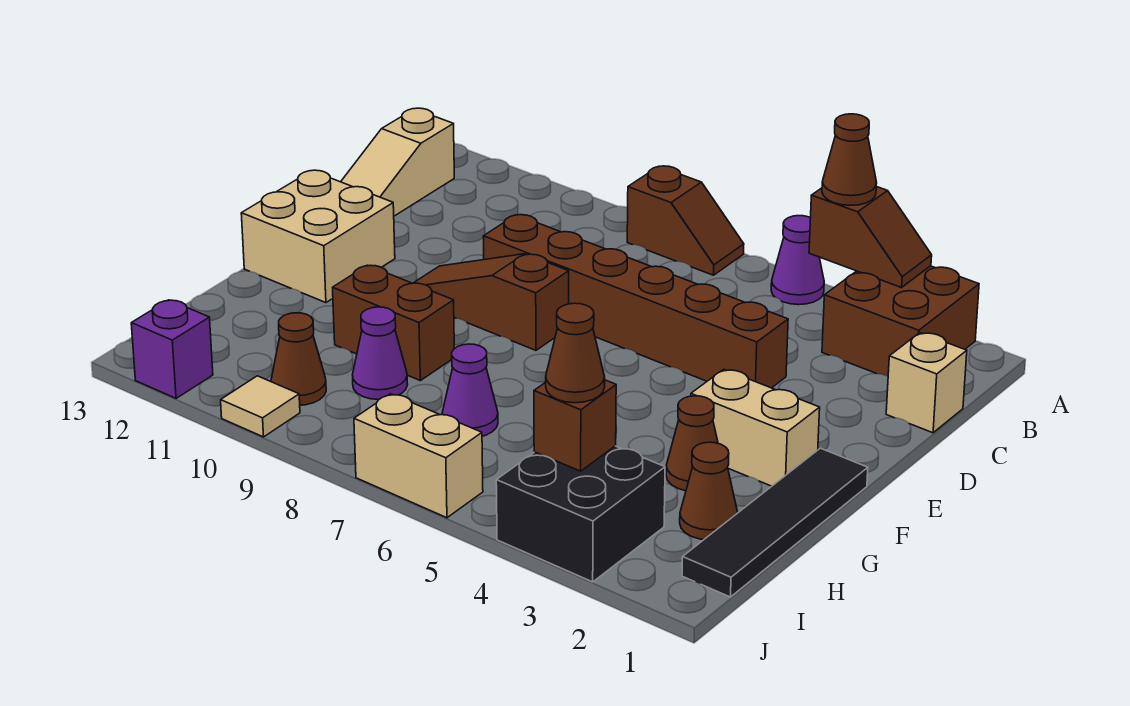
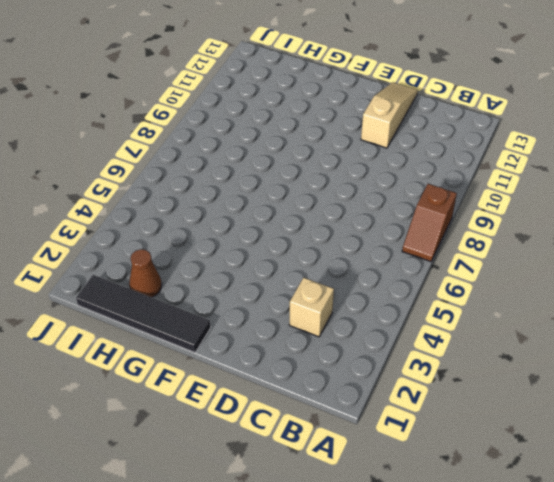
tan 1x1 brick [289,278,334,337] -> tan 1x1 brick moved to [886,333,967,433]
tan 1x3 slope [361,82,418,148] -> tan 1x3 slope turned to [341,108,454,216]
none -> brown 2x2 brick [822,266,979,376]
none -> purple 1x1 cone [771,216,824,305]
none -> brown 1x6 brick [483,215,788,388]

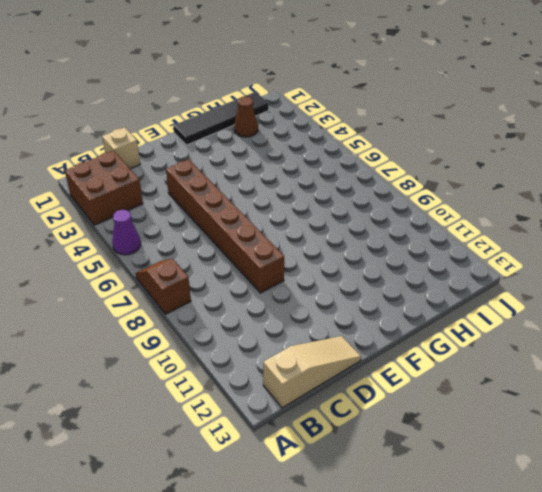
none -> brown 1x3 slope [414,254,569,350]
none -> tan 2x2 brick [241,170,395,303]
none -> tan 1x2 brick [691,369,820,486]

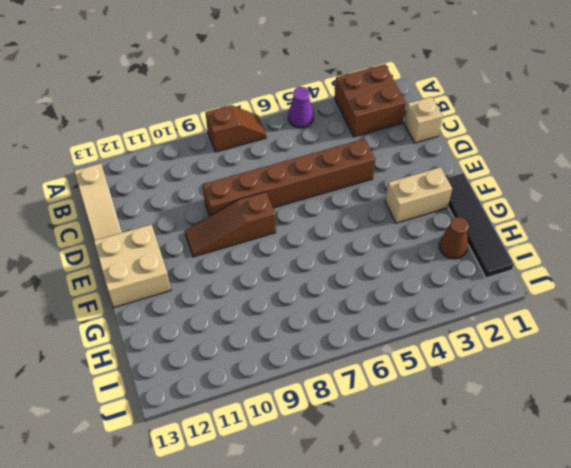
none -> brown 1x1 cone [666,396,718,491]
none -> brown 1x2 brick [333,265,454,381]
none -> purple 1x1 cone [442,344,498,436]

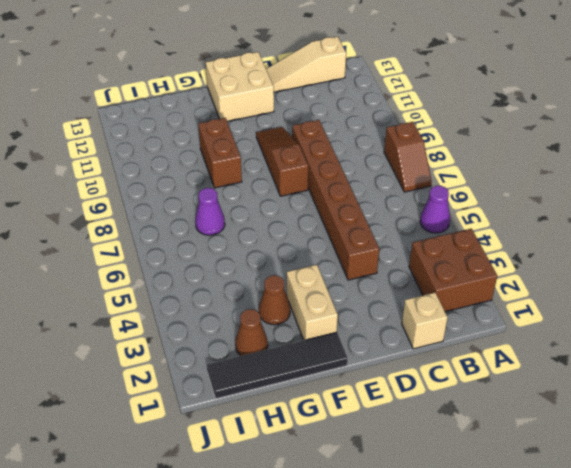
none -> purple 1x1 cone [353,307,408,400]
none -> black 2x2 brick [496,446,665,582]
none -> brown 1x1 cone [271,313,326,405]

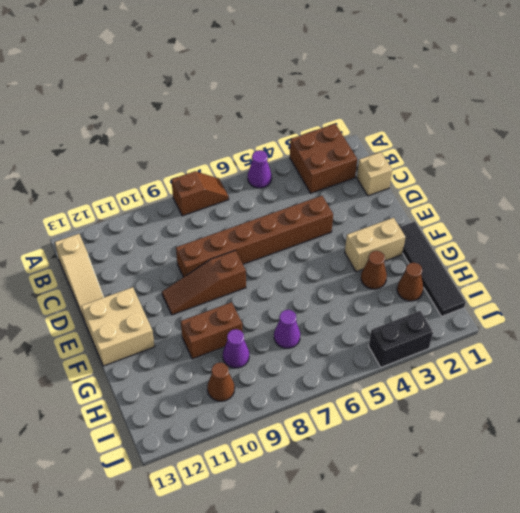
black 1x2 brick [369,311,433,367] -> black 2x2 brick [496,446,665,582]
none -> tan 1x2 brick [354,394,483,518]
none -> tan 1x1 tile [221,376,300,437]
none -> purple 1x1 brick [131,300,213,398]

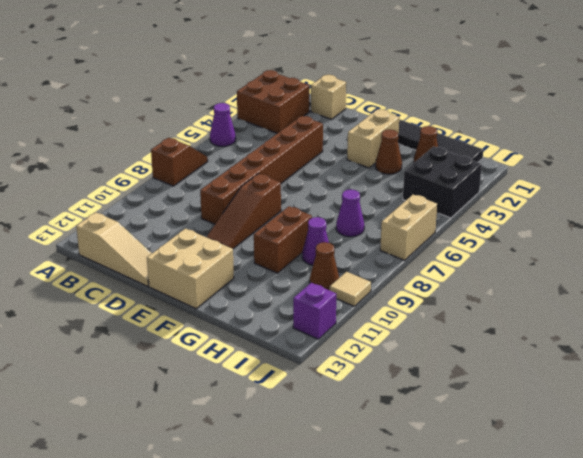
none -> brown 1x2 slope [809,187,932,288]
none -> brown 1x1 brick [534,380,616,471]
none -> brown 1x1 cone [822,114,877,205]

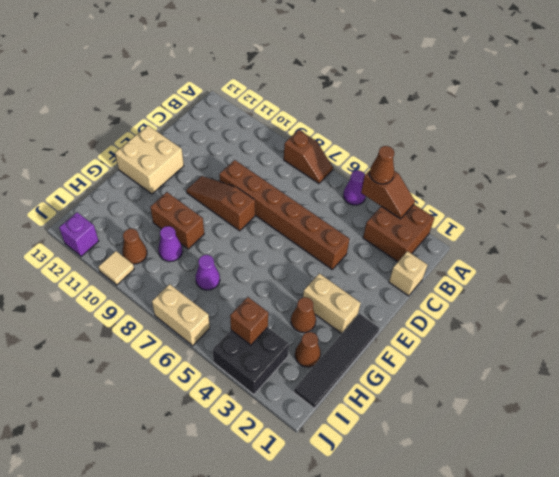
none -> tan 1x3 slope [341,108,454,216]
none -> brown 1x1 cone [546,303,605,403]

